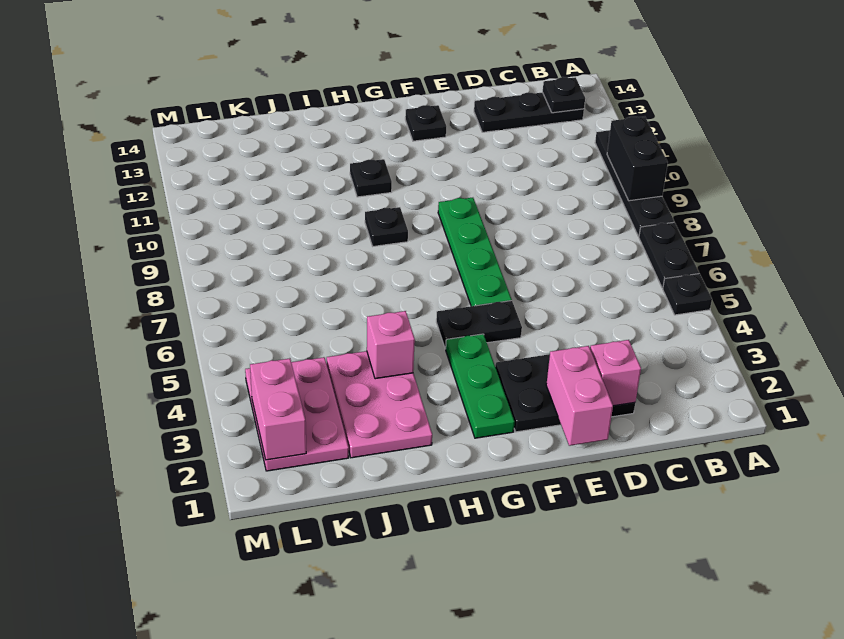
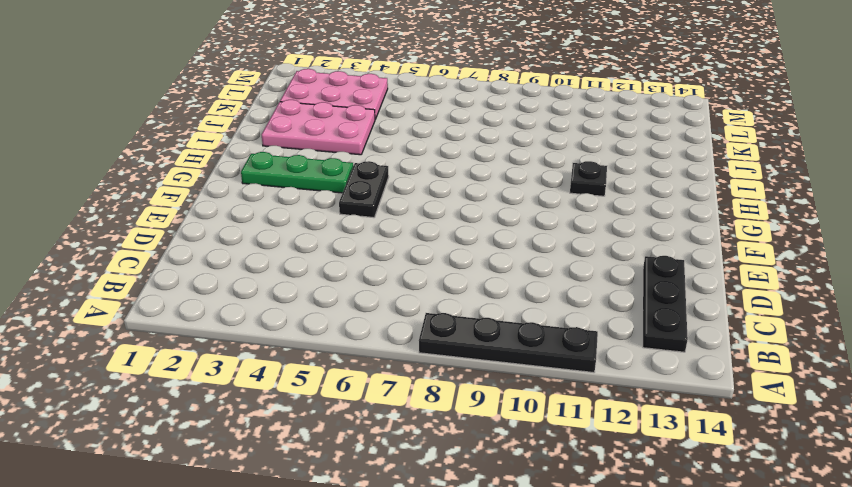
none -> black 1x1 plate [663,274,712,315]
none -> black 1x2 plate [639,222,699,288]
none -> black 2x3 plate [495,354,635,432]

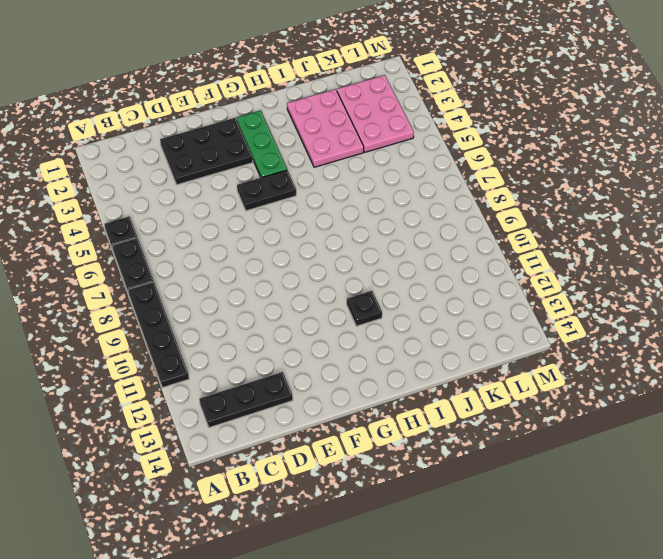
none -> green 1x4 plate [438,198,512,306]
none -> black 1x1 plate [405,105,446,141]
none -> black 1x1 plate [365,207,408,246]

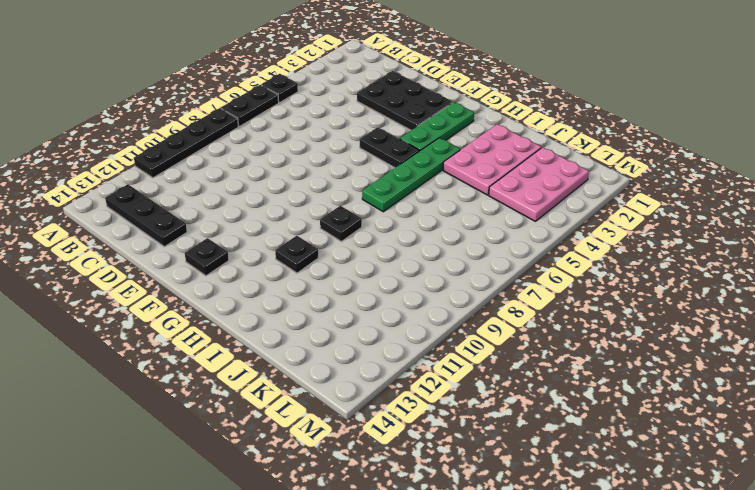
green 1x4 plate [362,138,460,212] -> green 1x4 plate moved to [438,198,512,306]
none -> black 1x2 brick [607,116,668,201]
none -> black 1x1 plate [543,77,585,113]
none -> pink 1x1 brick [590,340,641,406]

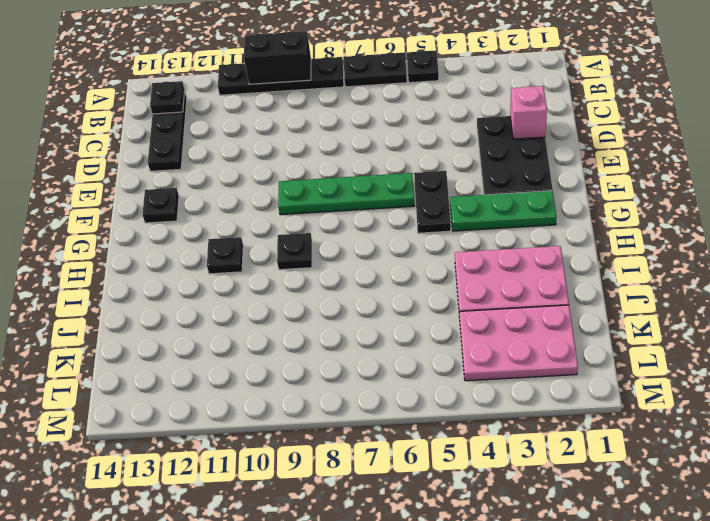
none -> pink 1x2 brick [546,346,613,446]
none -> pink 1x1 brick [367,311,415,379]
none -> pink 1x2 brick [250,359,306,460]

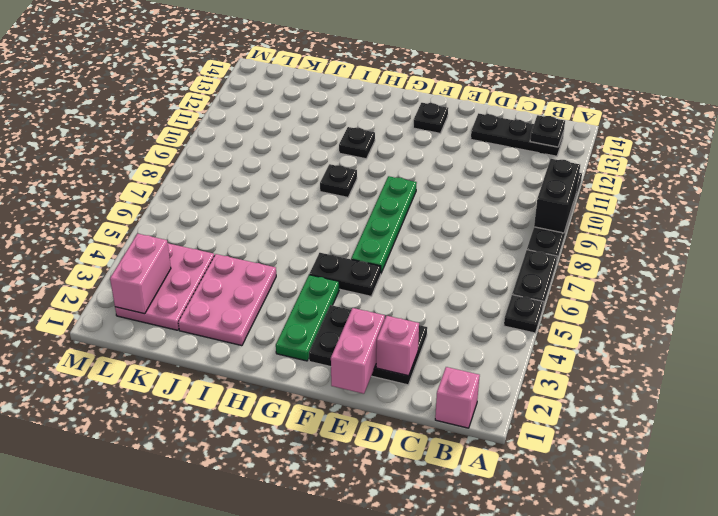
pink 1x1 brick [435,367,480,428] -> pink 1x1 brick moved to [367,311,415,379]

